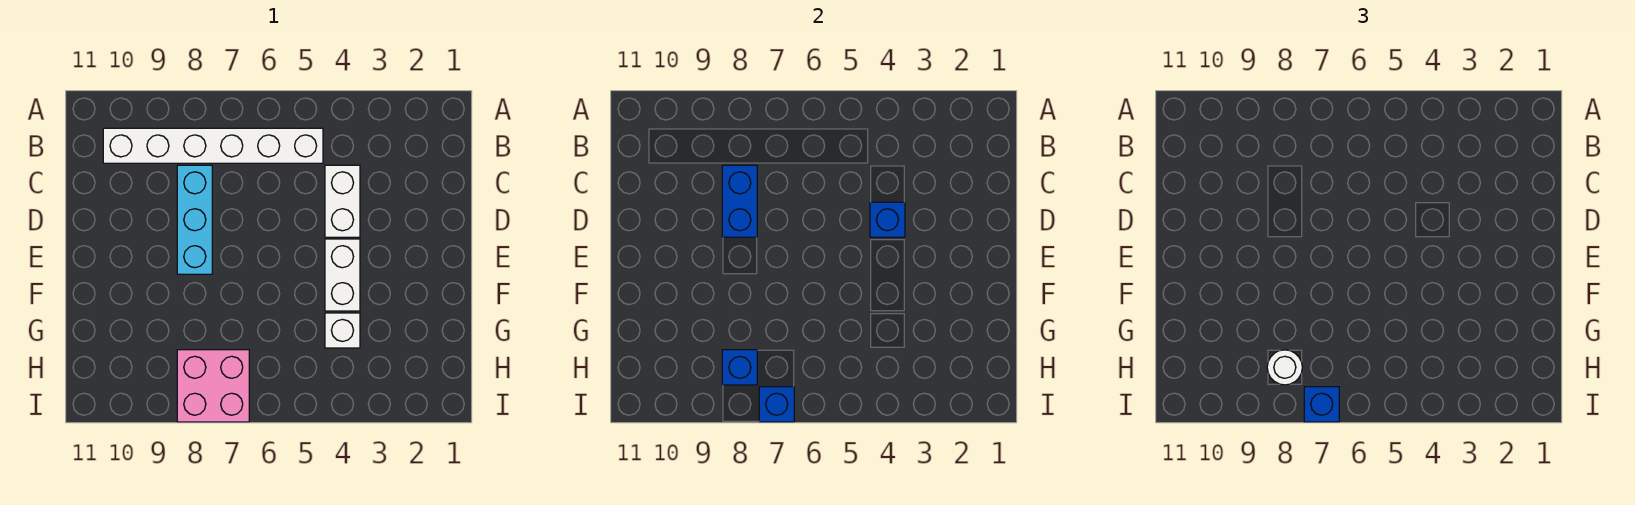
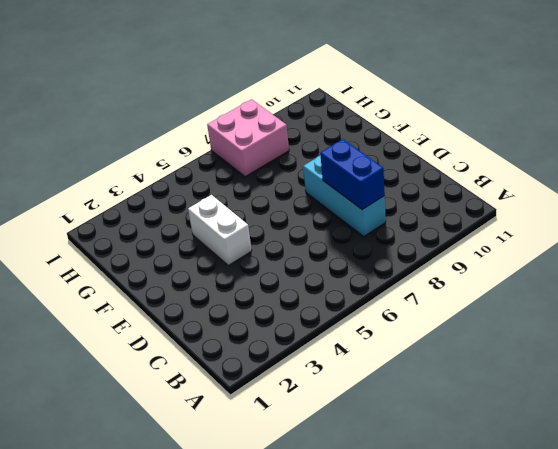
none -> white 1x6 brick [103,128,323,163]
none -> white 1x2 brick [325,165,360,237]
none -> white 1x1 brick [325,313,360,348]

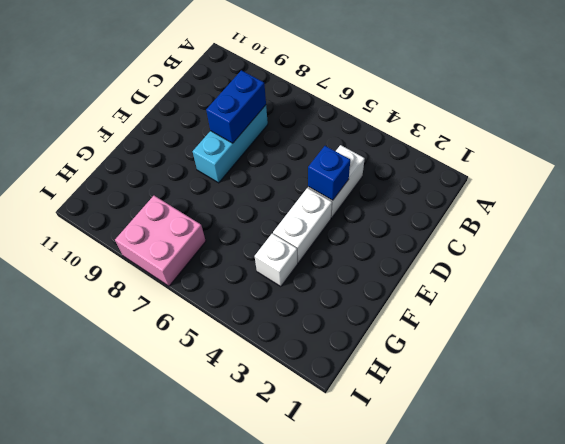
none -> white 1x6 brick [103,128,323,163]
none -> blue 1x1 brick [722,350,757,385]
none -> blue 1x1 brick [759,387,794,422]

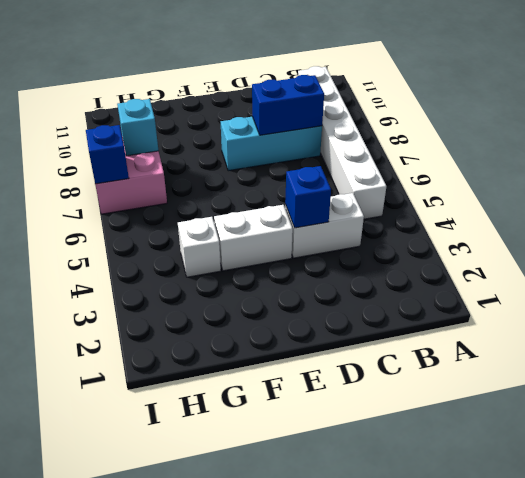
cyan 1x1 brick [117,99,159,156] -> blue 1x1 brick [722,350,757,385]
none -> white 1x1 round brick [1267,350,1302,385]
none -> blue 1x1 brick [1304,387,1339,422]

